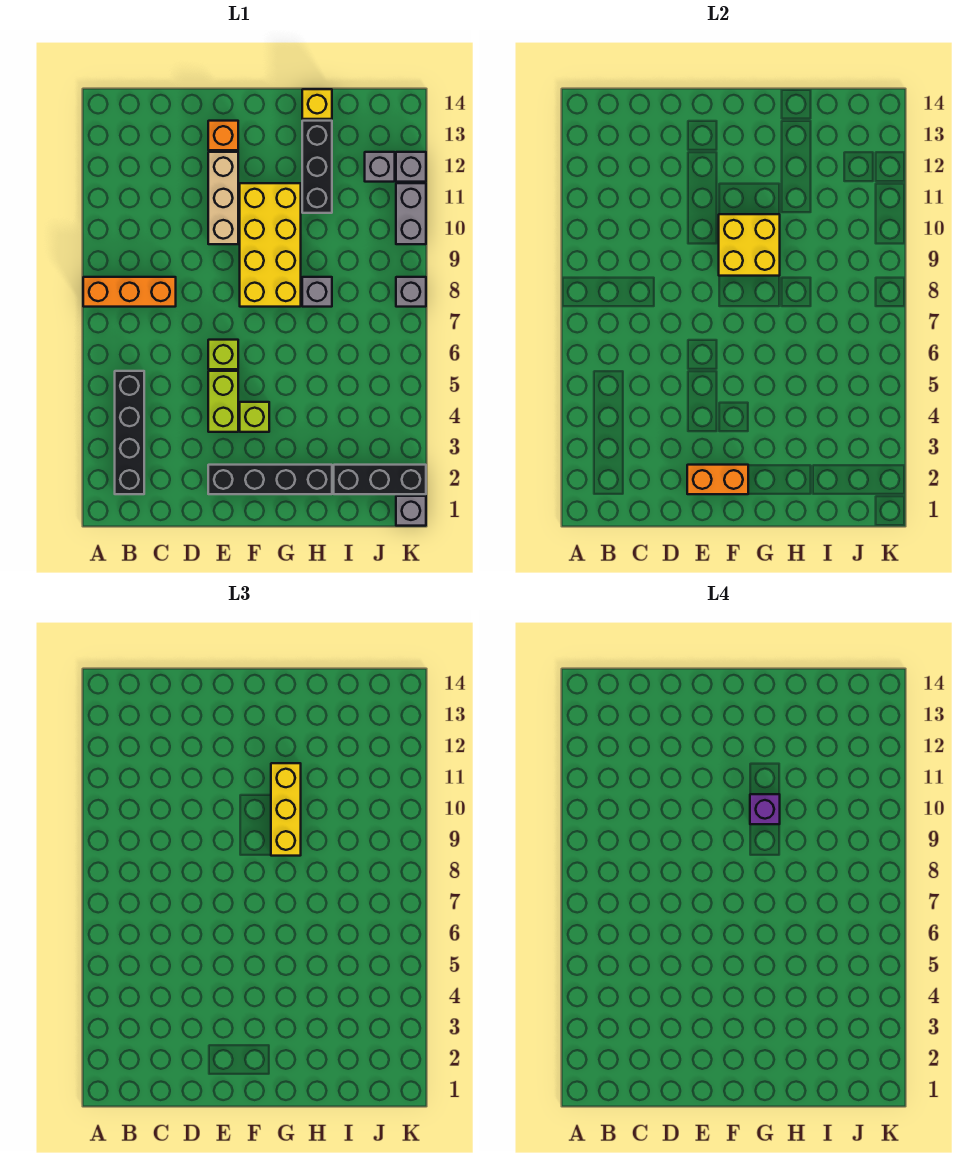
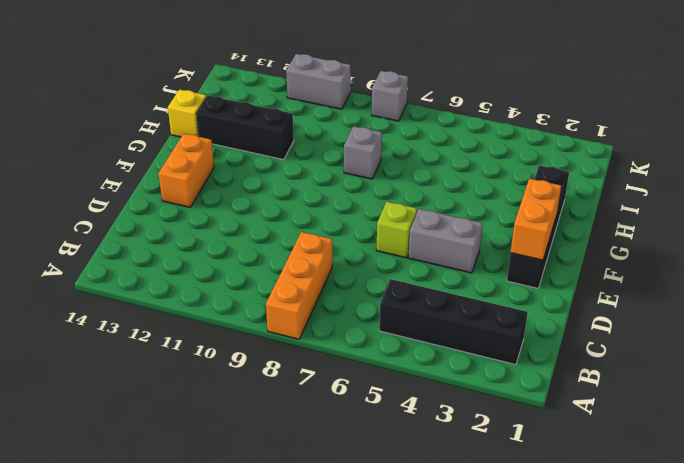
grey 1x2 brick [408,209,483,273] -> lime 1x2 brick [208,371,238,432]
orange 1x2 brick [159,134,214,207] -> orange 1x1 brick [208,121,238,150]
none -> tan 1x3 brick [208,152,238,244]
none -> lime 1x1 brick [240,402,269,432]
none -> yellow 2x4 brick [240,183,301,307]

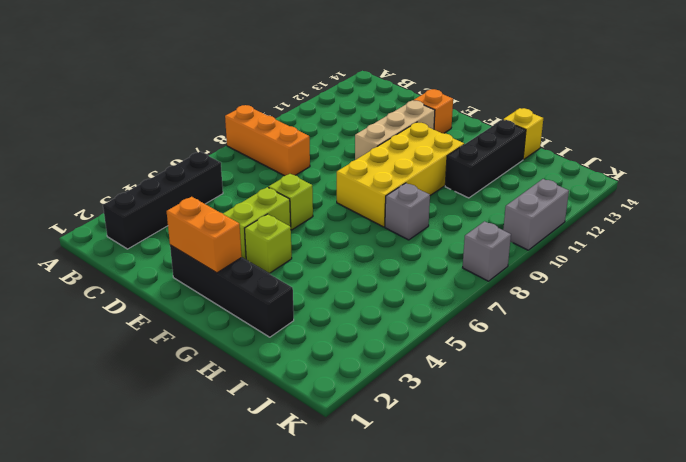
none -> black 1x3 brick [334,465,426,494]
none -> grey 1x1 brick [365,152,395,182]
none -> grey 1x1 brick [396,496,426,526]

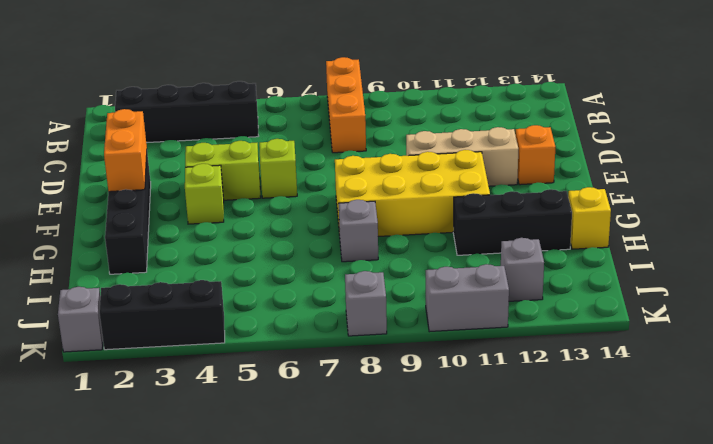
black 1x3 brick [99,280,225,350] -> black 1x3 brick turned to [334,465,426,494]
none -> grey 1x1 brick [396,152,426,182]
none -> yellow 2x2 brick [719,214,780,276]
none -> yellow 1x3 brick [271,763,301,856]

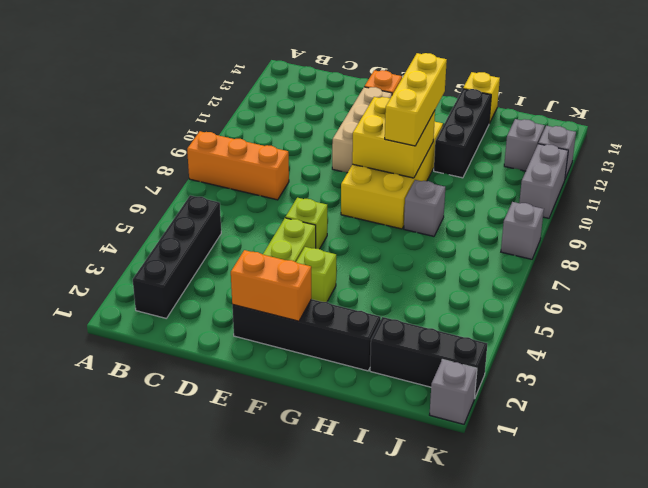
none -> purple 1x1 brick [750,794,780,824]

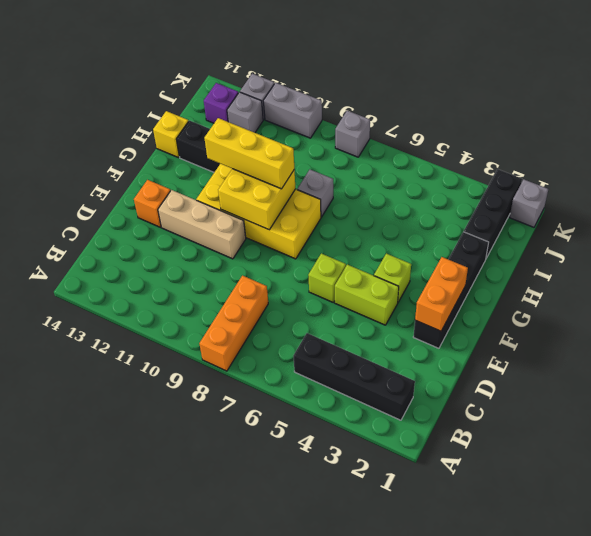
purple 1x1 brick [204,83,238,123] -> purple 1x1 brick moved to [750,794,780,824]

